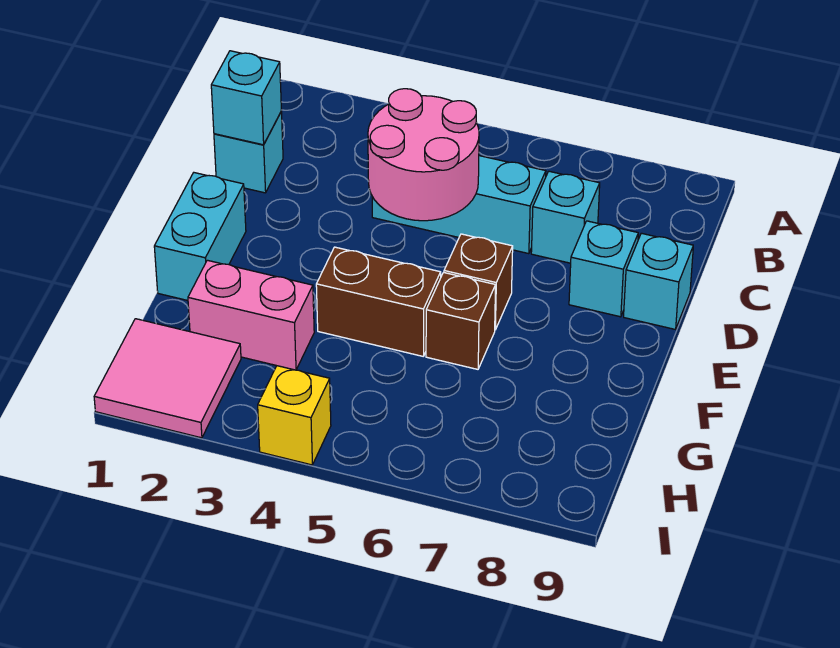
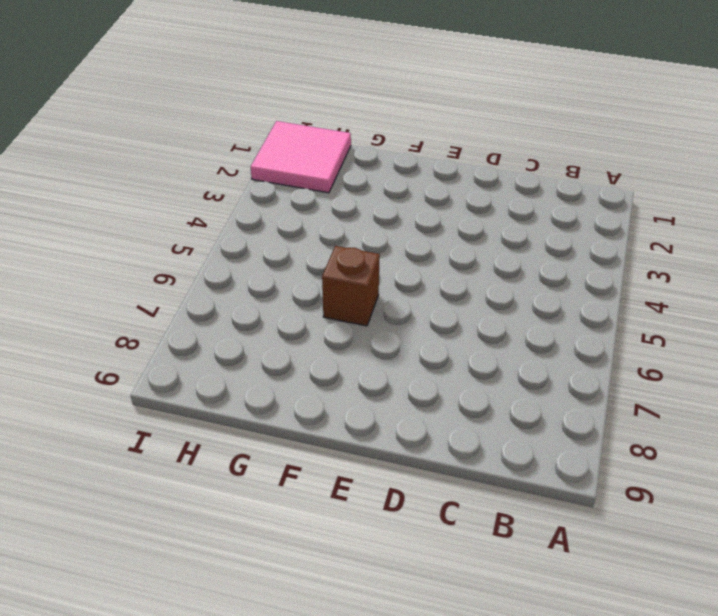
none -> cyan 1x1 brick [214,112,283,193]
none -> cyan 1x3 brick [372,156,546,254]
none -> cyan 1x1 brick [531,171,600,263]

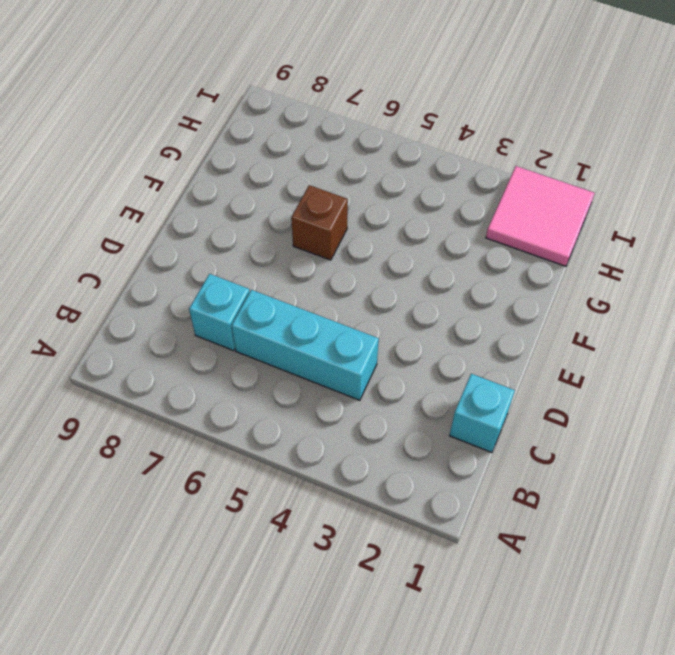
none -> cyan 1x1 brick [569,221,638,317]
none -> cyan 1x1 brick [624,233,693,329]
none -> cyan 1x2 brick [154,173,246,300]

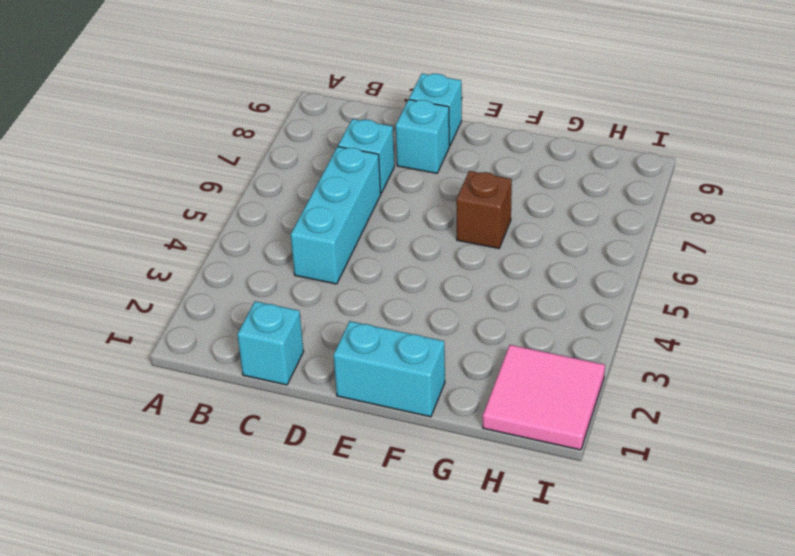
none -> brown 1x1 brick [444,234,513,330]
none -> brown 1x2 brick [316,247,441,356]
none -> pink 1x2 brick [188,260,314,370]

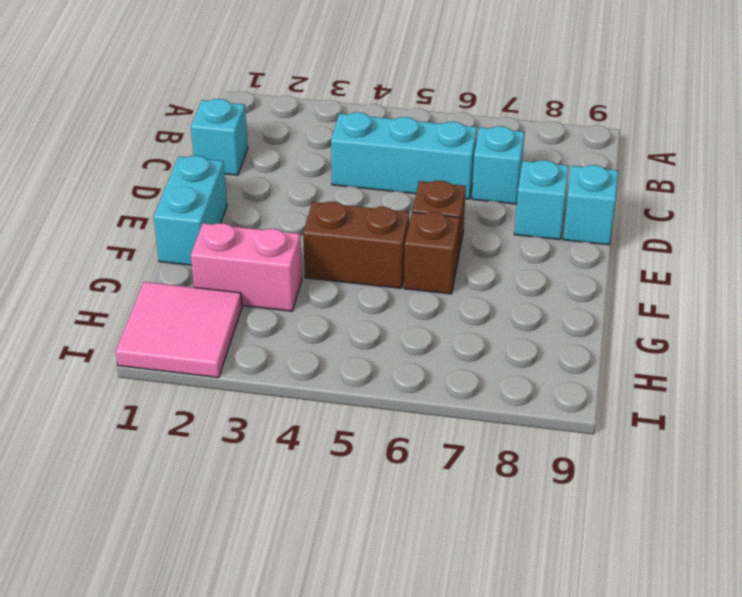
none -> yellow 1x1 brick [258,366,331,465]
none -> cyan 1x1 brick [211,51,281,145]
none -> pink 2x2 round brick [368,89,479,221]

